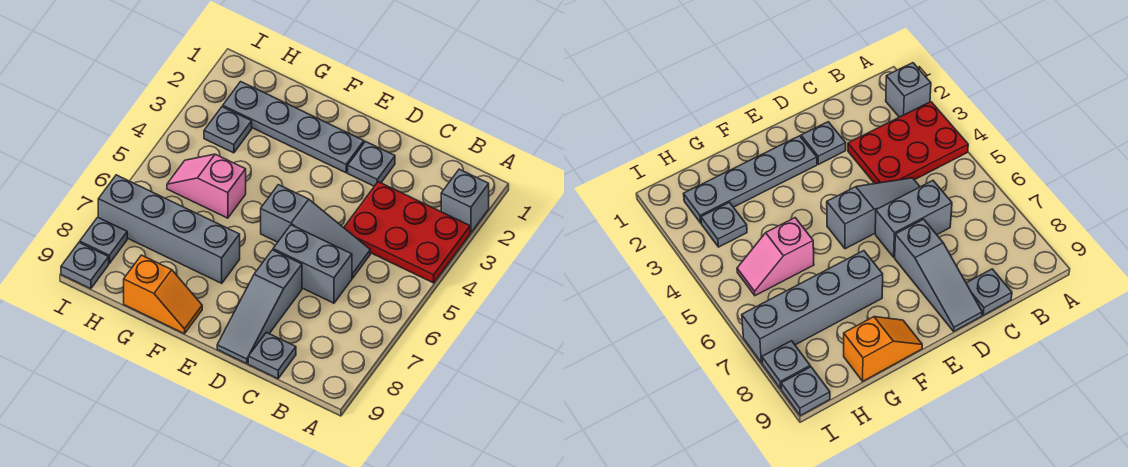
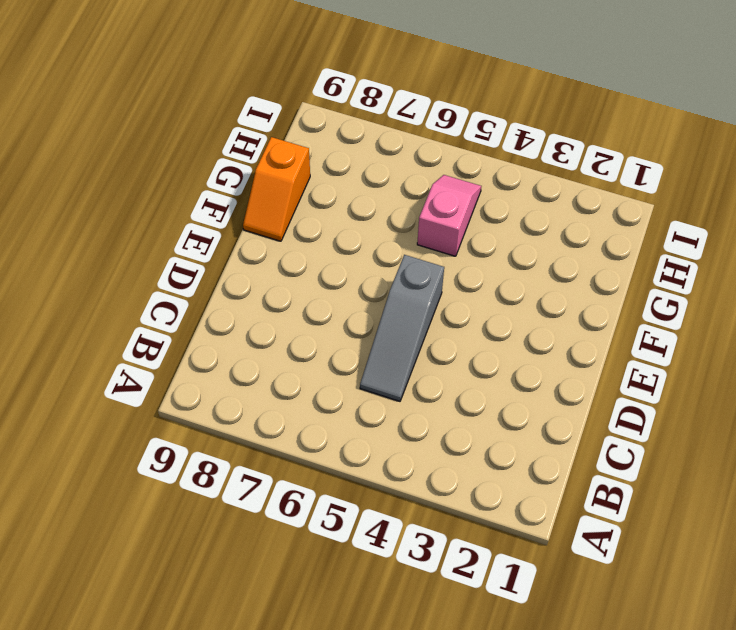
none -> grey 1x1 brick [441,169,489,233]
none -> red 2x3 plate [344,182,470,283]
none -> grey 1x2 brick [273,225,352,303]

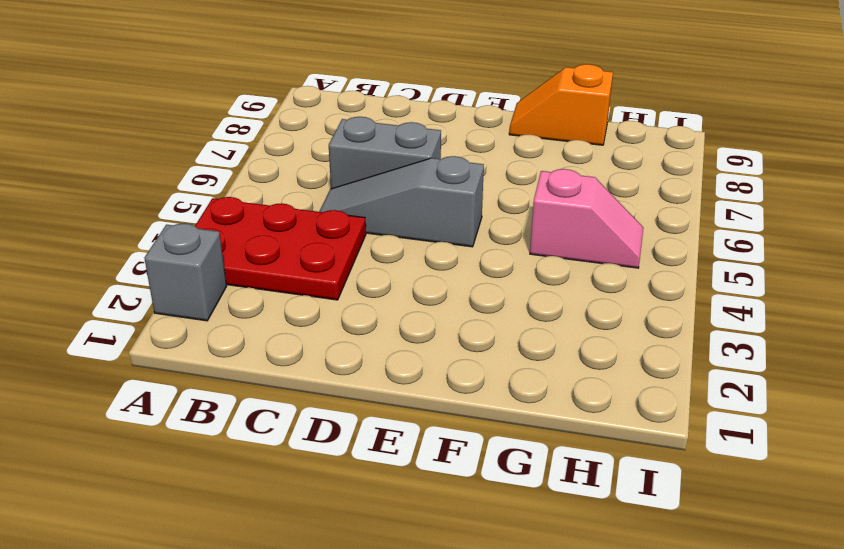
none -> grey 1x1 plate [248,332,296,379]
none -> grey 1x1 plate [348,142,395,186]
none -> grey 1x3 slope [217,250,302,364]

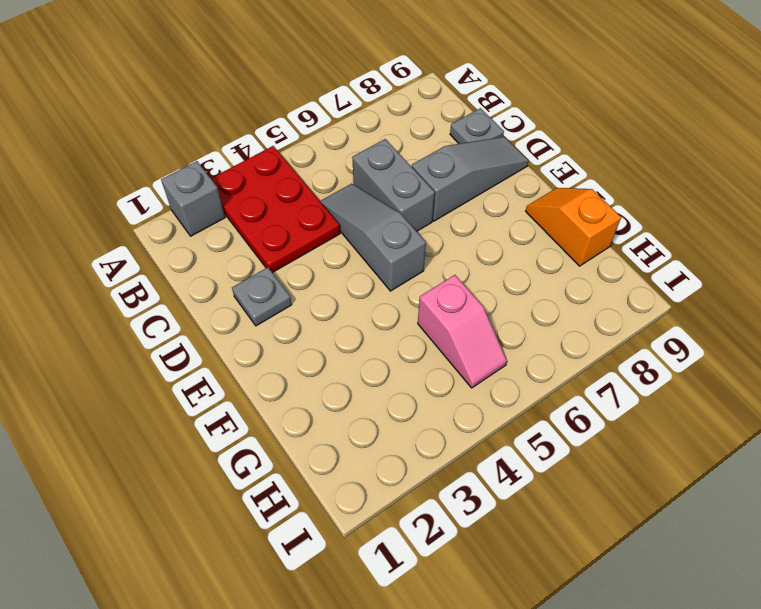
none -> grey 1x4 plate [223,82,364,173]
none -> grey 1x4 brick [98,175,240,283]
none -> grey 1x1 plate [204,107,252,153]

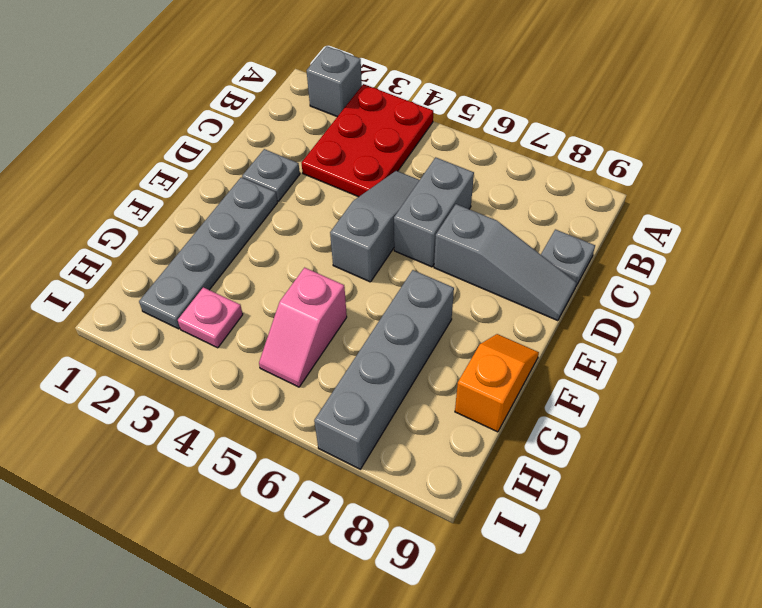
pink 1x1 plate [178,287,243,348] -> grey 1x1 plate [204,107,252,153]
none -> grey 1x1 plate [80,217,127,264]
none -> grey 1x1 plate [61,242,109,289]

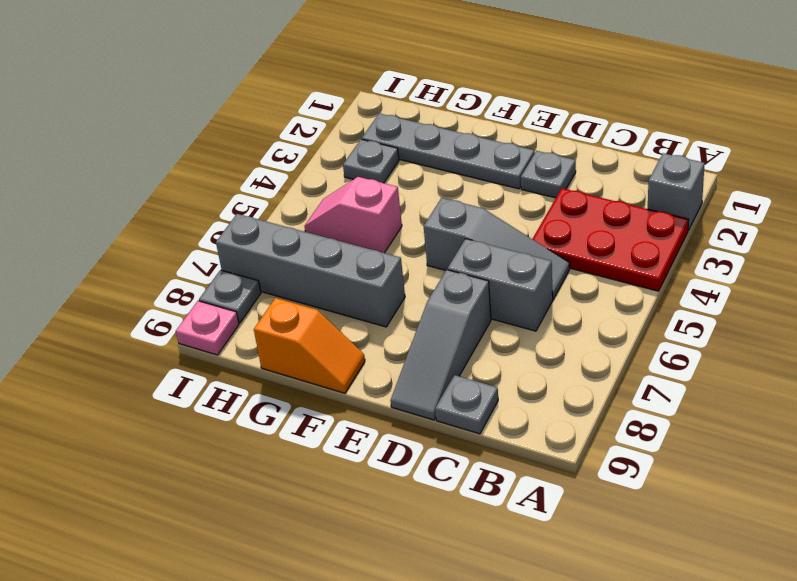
pink 1x1 plate [176,301,239,355] -> grey 1x1 plate [61,242,109,289]

